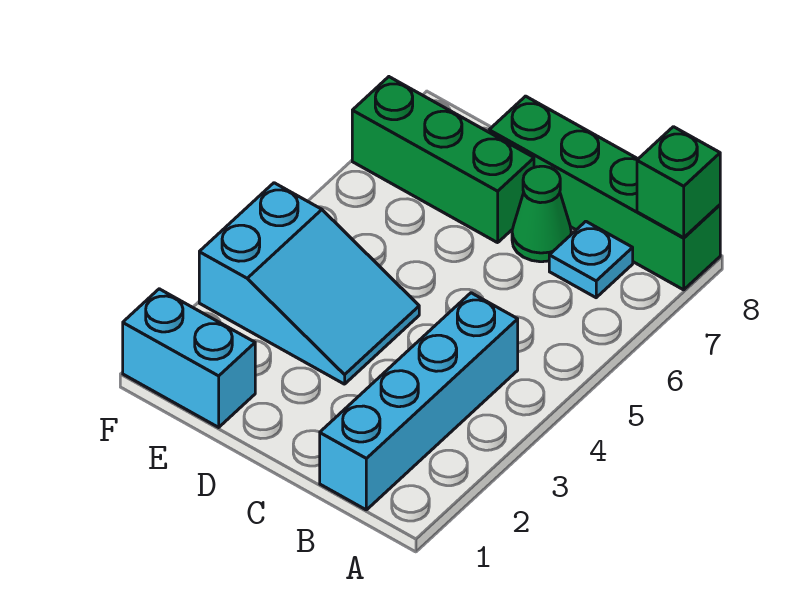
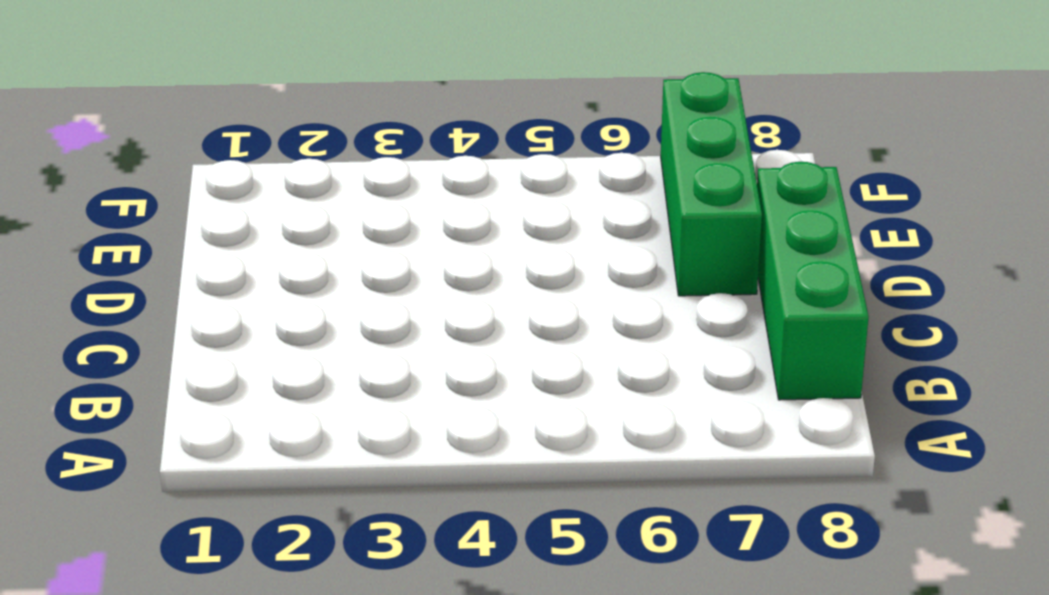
green 1x3 brick [757,162,869,400] -> green 1x4 brick [489,96,720,290]
none -> cyan 1x4 brick [320,293,518,510]
none -> cyan 1x1 plate [549,221,633,298]

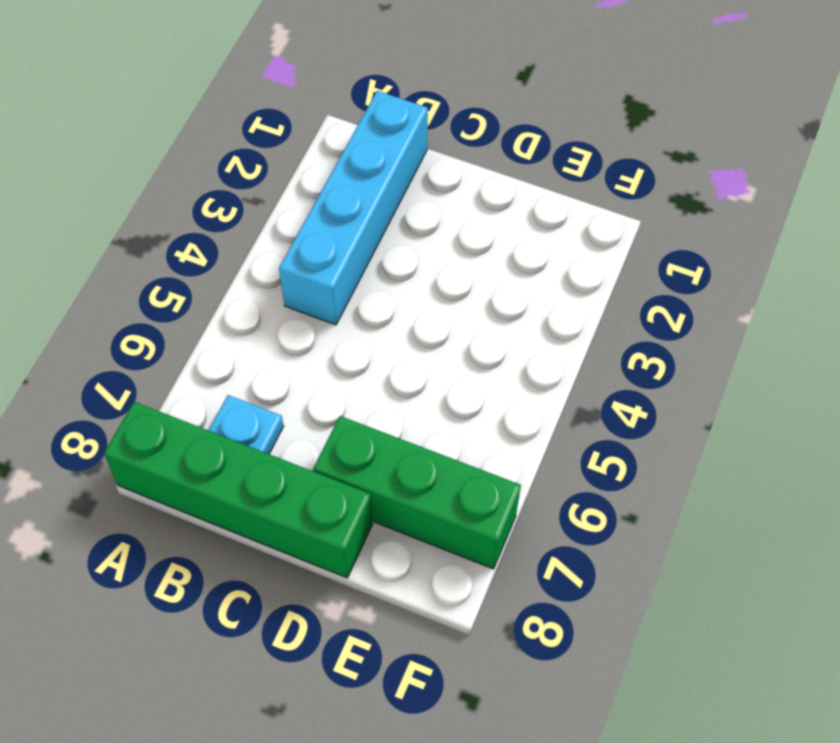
none -> green 1x1 cone [512,166,571,262]
none -> cyan 2x3 slope [199,183,419,384]

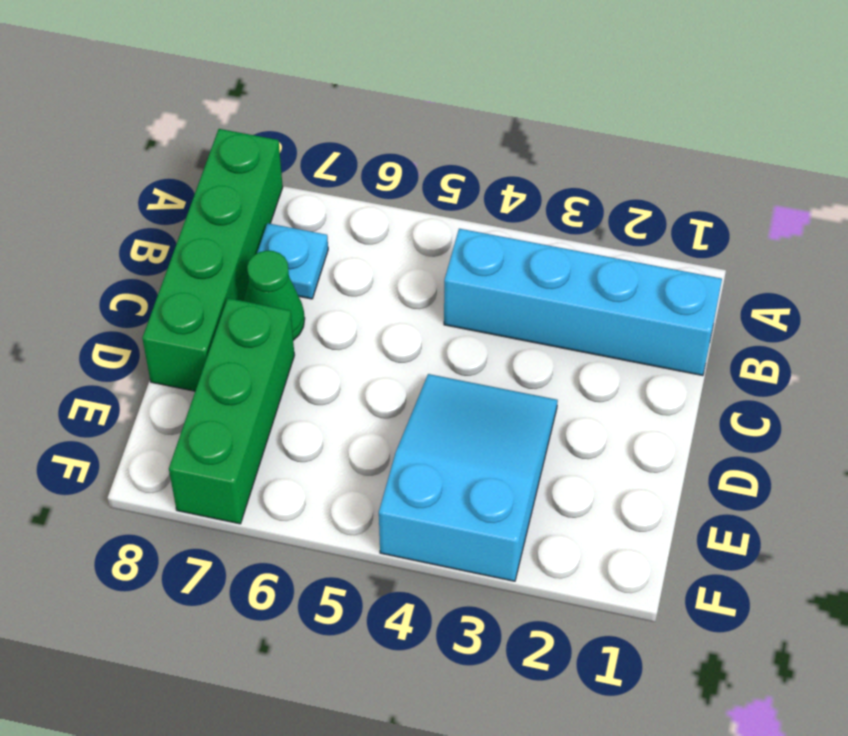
none -> cyan 1x2 brick [123,289,255,427]
none -> green 1x1 brick [637,127,720,238]

